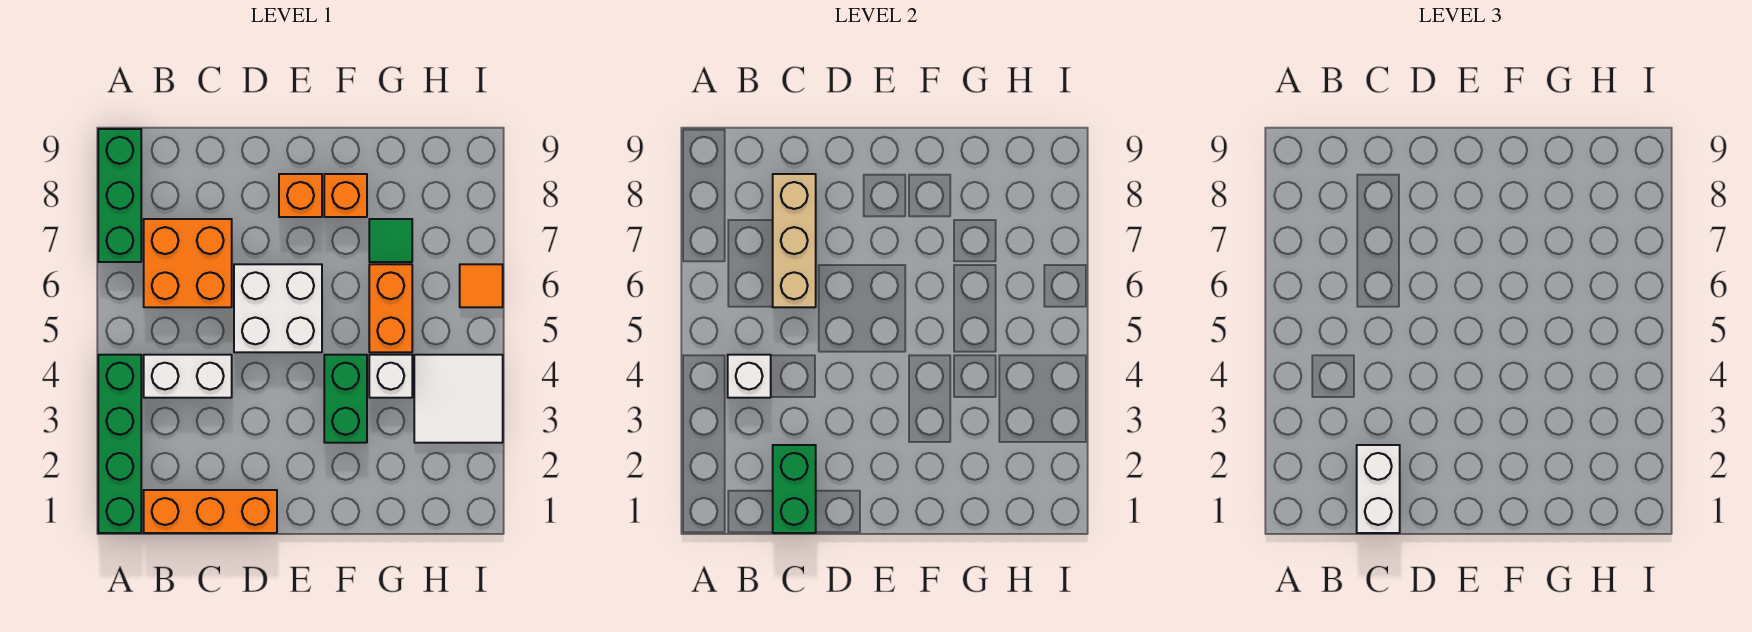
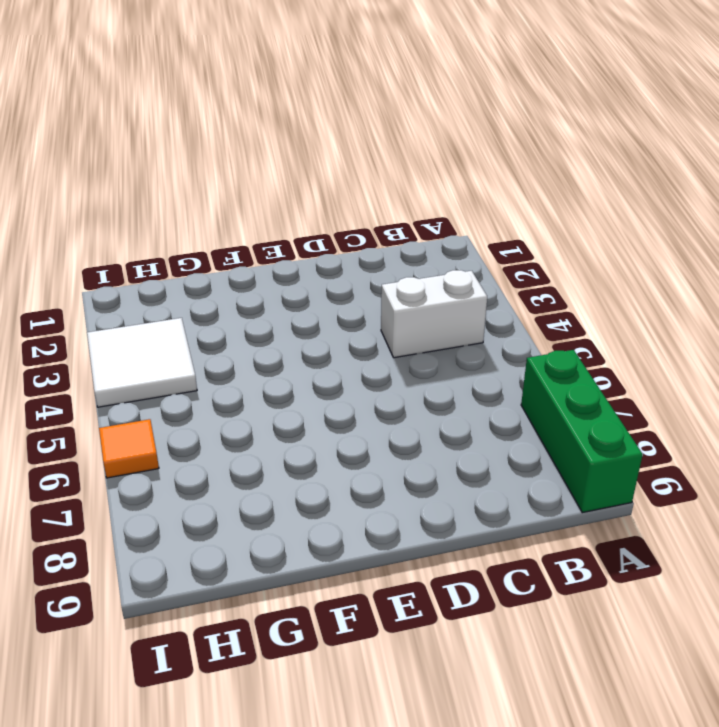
none -> green 1x4 brick [98,355,141,533]
none -> orange 1x3 brick [144,490,277,533]
none -> orange 2x2 brick [144,219,232,307]

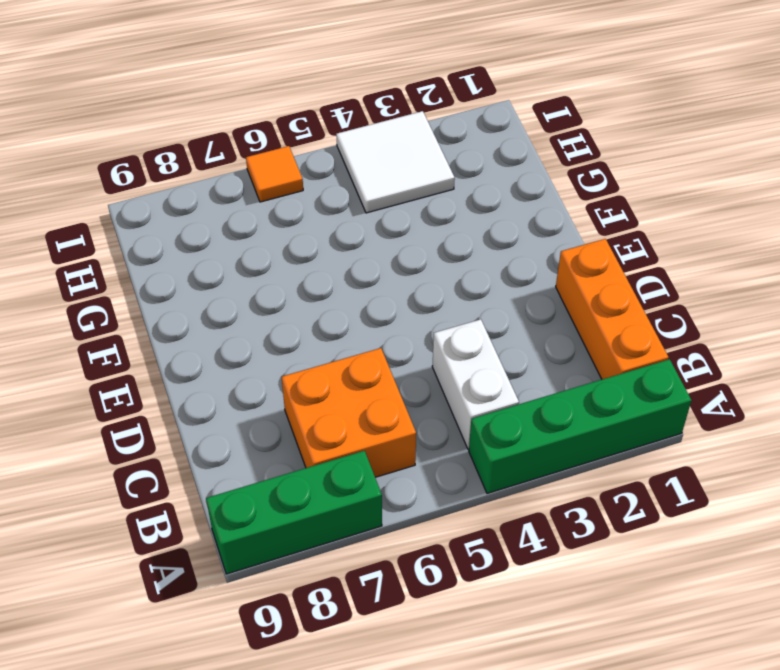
none -> white 2x2 brick [234,264,322,352]
none -> orange 1x1 brick [279,174,322,217]
none -> green 1x2 brick [324,355,367,443]

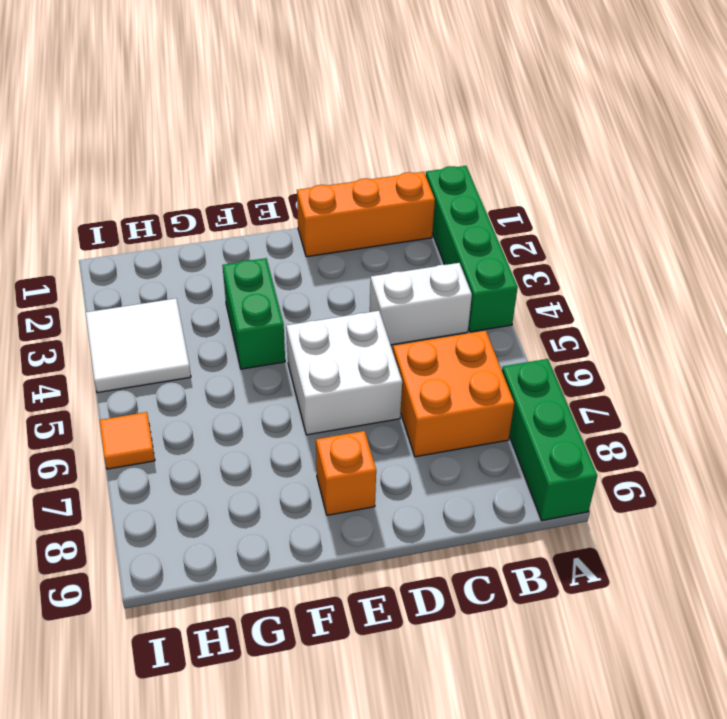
none -> orange 1x1 brick [324,174,367,217]
none -> white 1x1 brick [369,355,412,398]
none -> orange 1x2 brick [369,264,412,352]

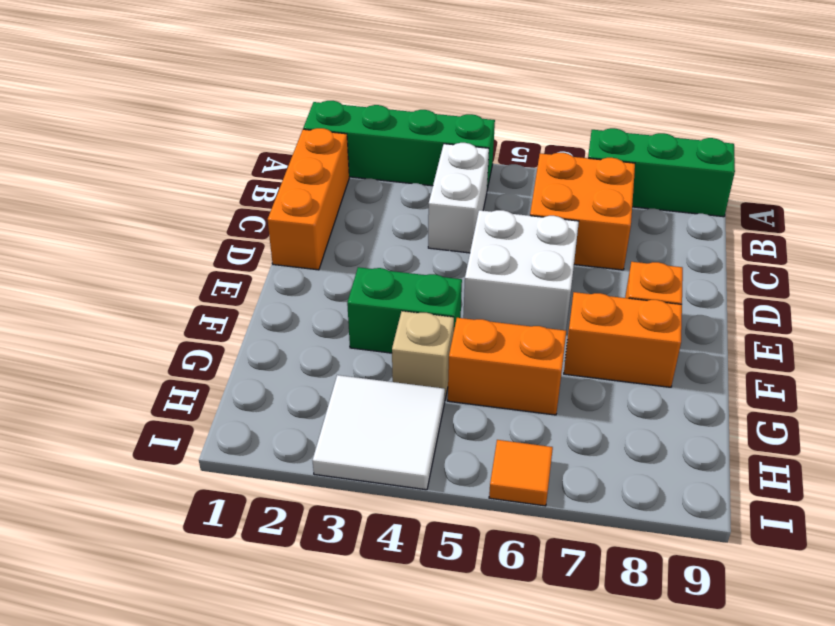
orange 1x2 brick [564,292,682,387] -> orange 1x1 brick [324,174,367,217]
tan 1x1 brick [392,311,454,399] -> white 1x1 brick [369,355,412,398]
none -> green 1x1 tile [369,219,412,262]
none -> white 1x1 brick [728,355,771,398]
none -> green 1x2 brick [773,445,816,533]

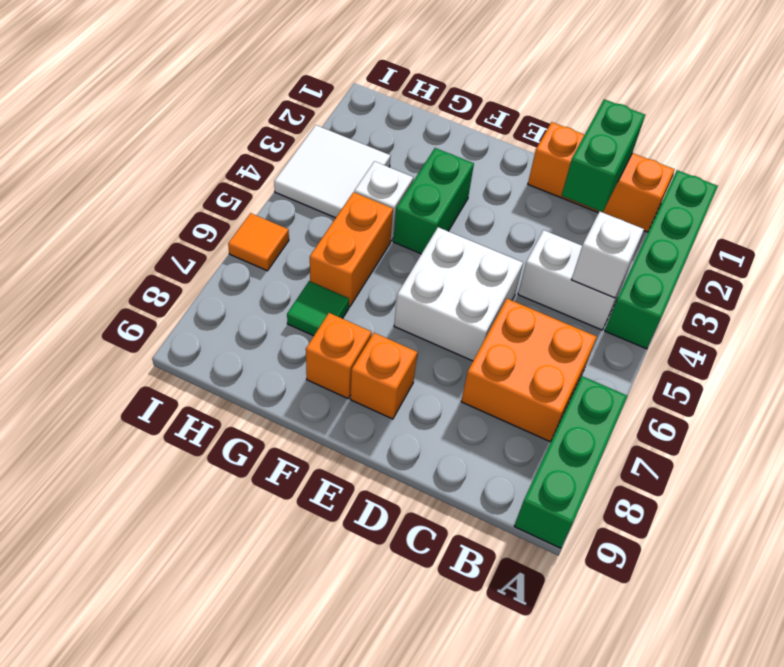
none -> tan 1x3 brick [773,174,816,307]
none -> white 1x2 brick [1357,445,1400,533]

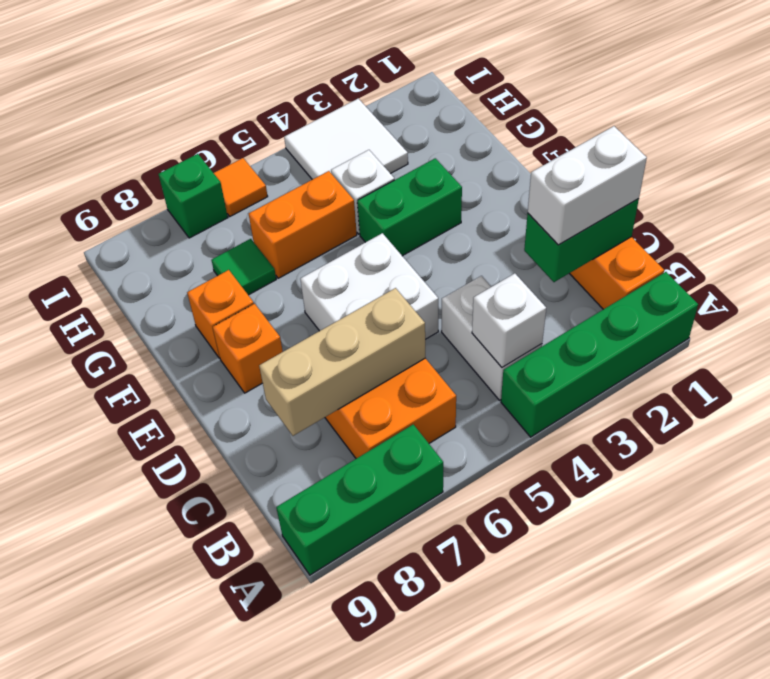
green 1x1 brick [159,154,228,238] -> none

